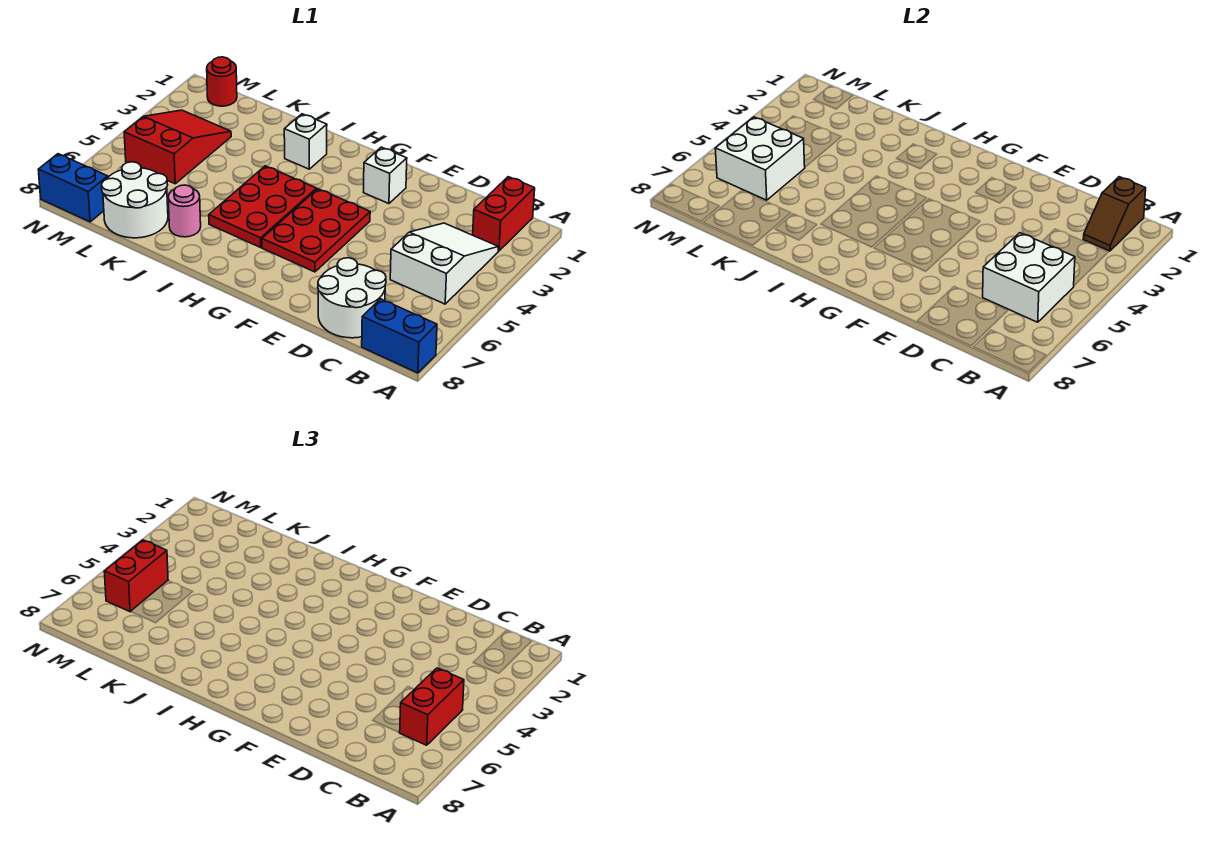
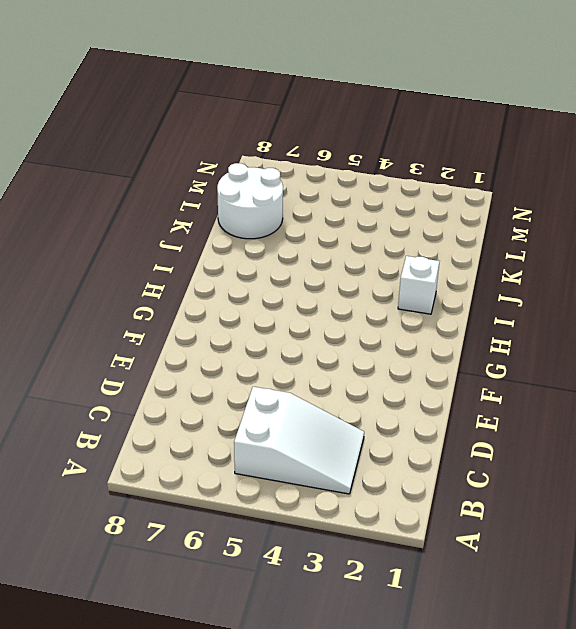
none -> blue 1x2 brick [362,299,437,373]
none -> red 1x2 brick [473,177,535,251]
none -> white 2x2 round brick [318,258,386,338]

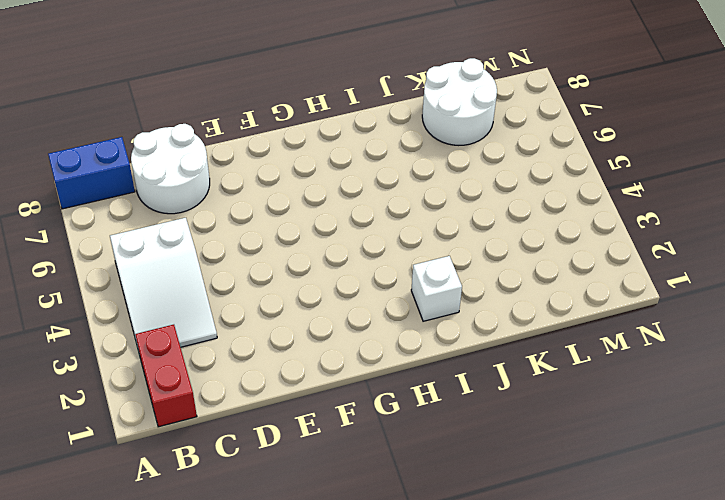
none -> white 1x1 brick [363,147,407,204]
none -> red 2x3 plate [262,189,370,272]
none -> red 2x3 plate [209,166,317,247]

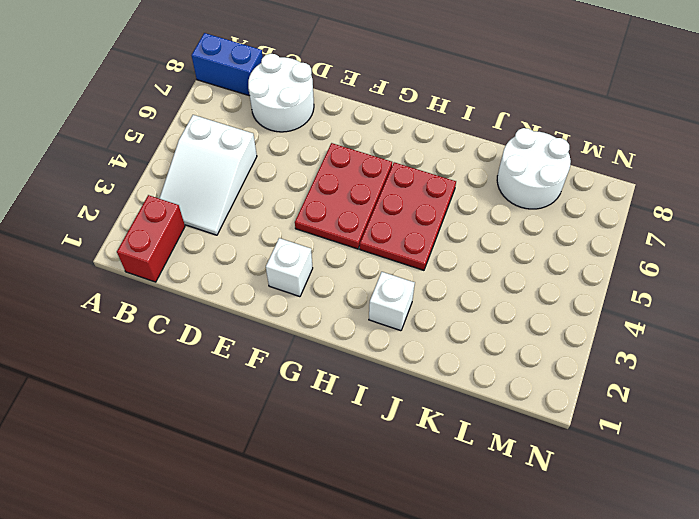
none -> pink 1x1 round brick [168,185,201,237]
none -> red 2x3 slope [124,110,231,184]
none -> red 1x1 round brick [207,57,237,106]

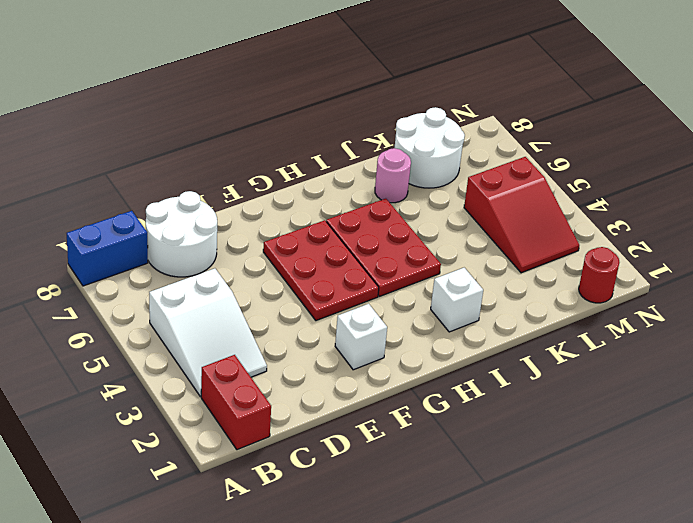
none -> blue 1x2 brick [38,154,108,222]
none -> brown 1x2 slope [1083,177,1146,251]
none -> white 2x2 brick [983,233,1075,322]

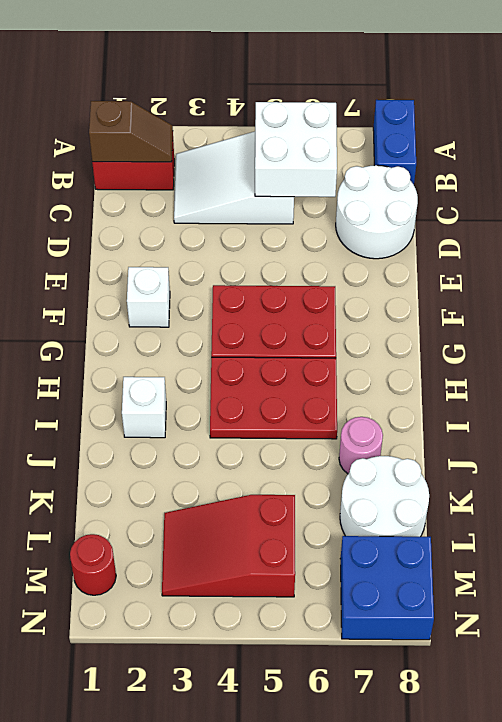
blue 2x2 brick [340,536,434,640] -> blue 1x2 brick [38,154,108,222]
none -> white 2x2 brick [715,117,805,200]
none -> red 1x2 brick [400,668,464,745]
none -> red 1x2 brick [104,540,168,612]

